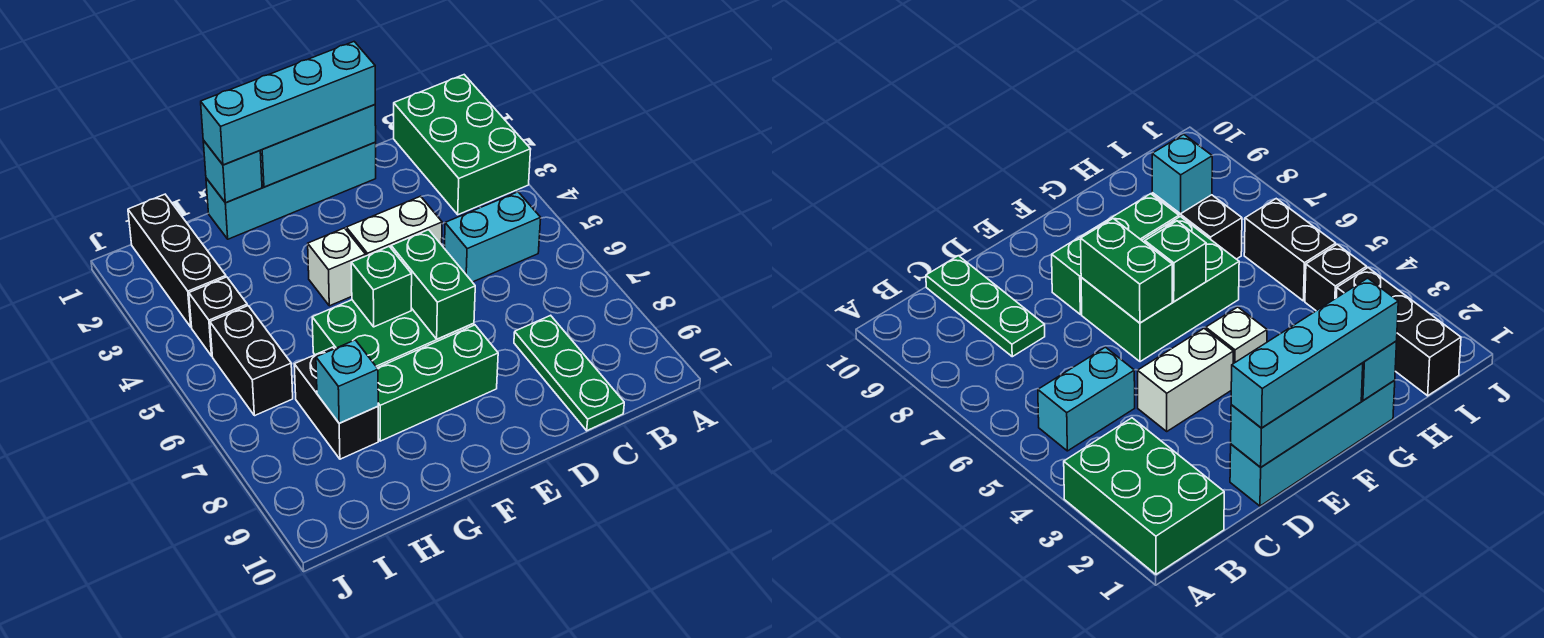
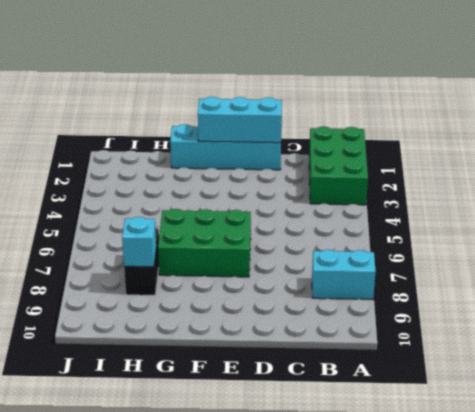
cyan 1x2 brick [312,250,376,300] -> cyan 1x2 brick moved to [445,192,541,282]
none -> green 1x3 plate [514,315,624,431]
none -> white 1x2 brick [346,196,442,256]
none -> green 1x3 brick [378,325,498,441]

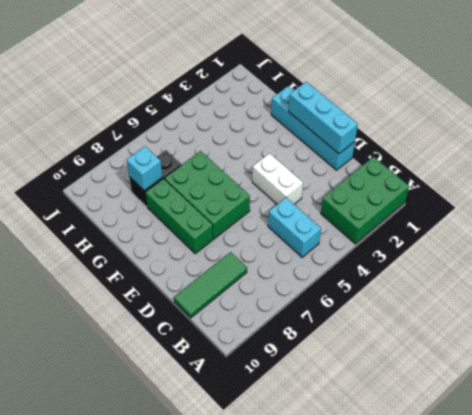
green 1x3 tile [174,252,247,318] -> green 1x3 plate [514,315,624,431]
none -> white 1x1 brick [308,228,366,306]
none -> black 1x3 brick [128,194,226,327]
none -> black 1x1 brick [189,277,247,356]

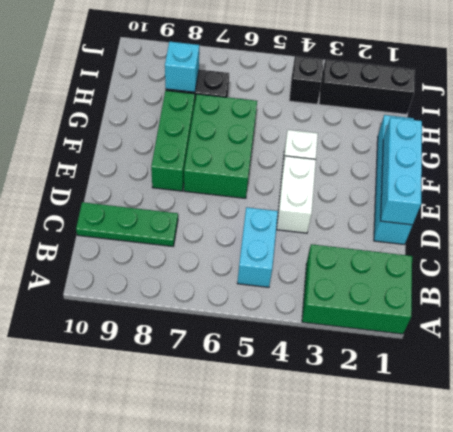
none -> black 1x2 brick [210,306,293,416]
none -> green 1x2 brick [391,230,475,339]
none -> green 1x1 brick [351,247,412,327]

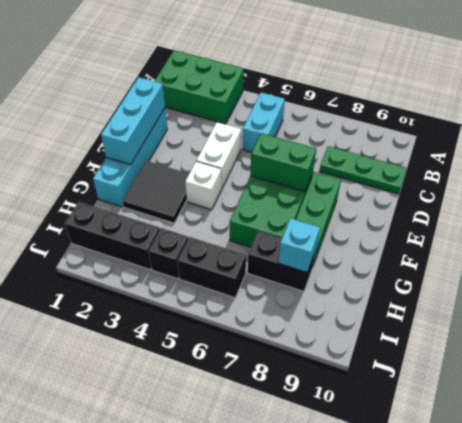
black 2x2 tile [122,161,189,223] -> none
none -> green 1x1 brick [351,247,412,327]
none -> cyan 1x1 brick [203,140,262,203]
none -> cyan 1x4 brick [201,42,375,165]

